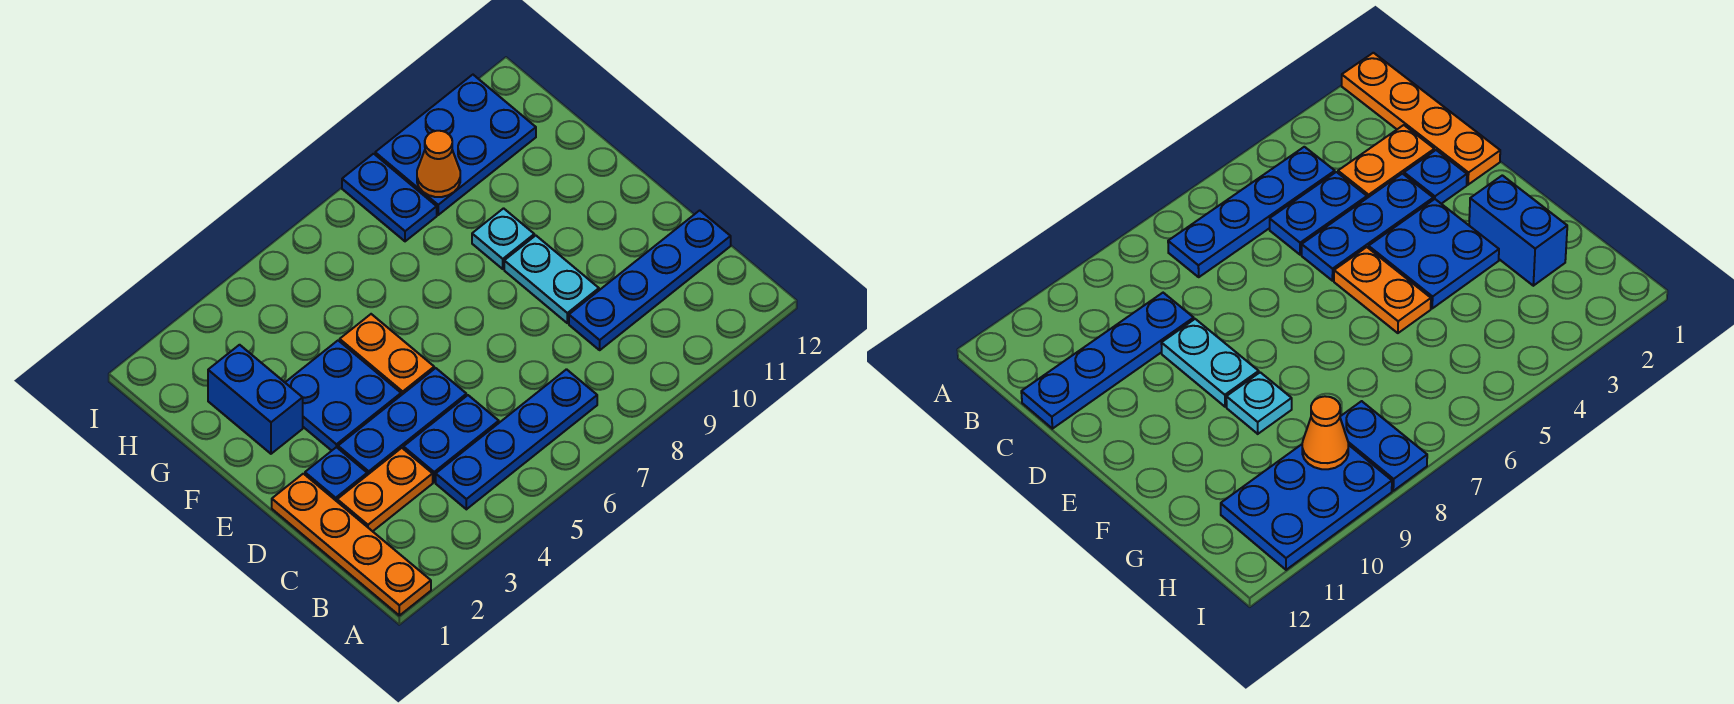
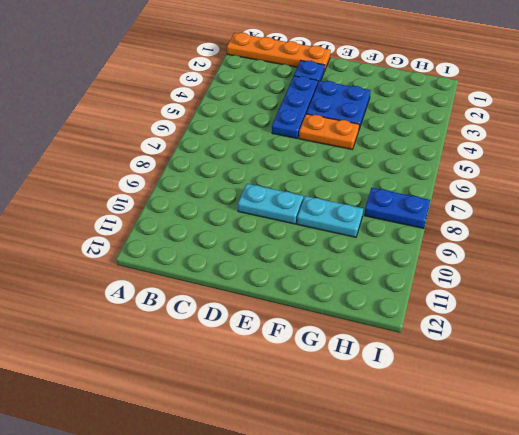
cyan 1x2 plate [297,196,363,237] -> cyan 1x1 plate [472,208,534,269]
none -> blue 1x4 plate [436,369,597,509]
none -> orange 1x2 plate [337,448,433,531]
none -> blue 1x2 plate [403,395,499,482]

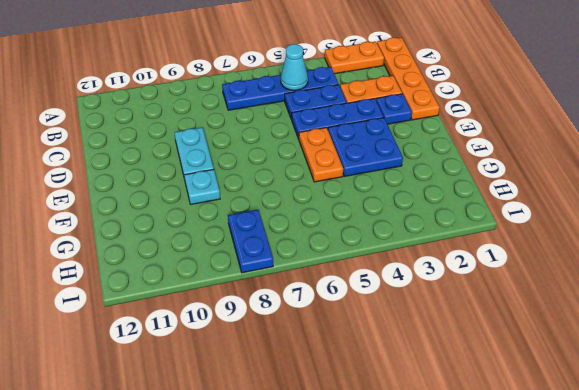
orange 1x2 plate [325,42,384,74] -> none
cyan 1x1 cone [281,44,308,90] -> none
none -> blue 1x4 plate [569,210,731,350]
none -> blue 1x2 brick [208,345,303,454]
none -> blue 2x3 plate [375,75,536,215]

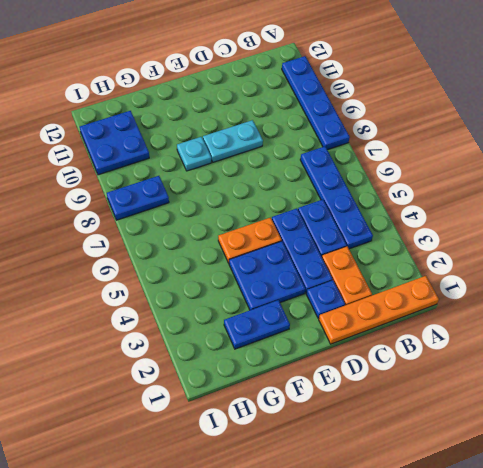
blue 1x4 plate [282,56,350,150] -> blue 1x4 plate moved to [569,210,731,350]
blue 1x2 plate [224,300,290,349] -> blue 1x2 brick [208,345,303,454]
blue 2x2 plate [80,111,149,175] -> blue 2x3 plate [375,75,536,215]
none -> orange 1x1 cone [417,131,460,197]

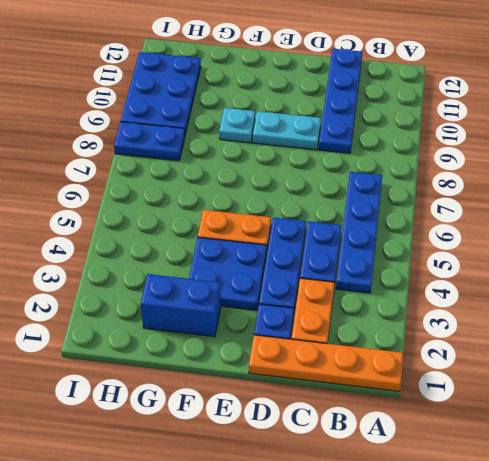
none -> orange 1x1 cone [417,131,460,197]

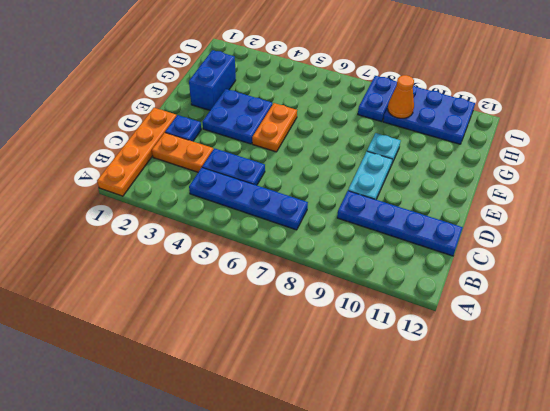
none -> blue 1x3 plate [338,368,466,475]

